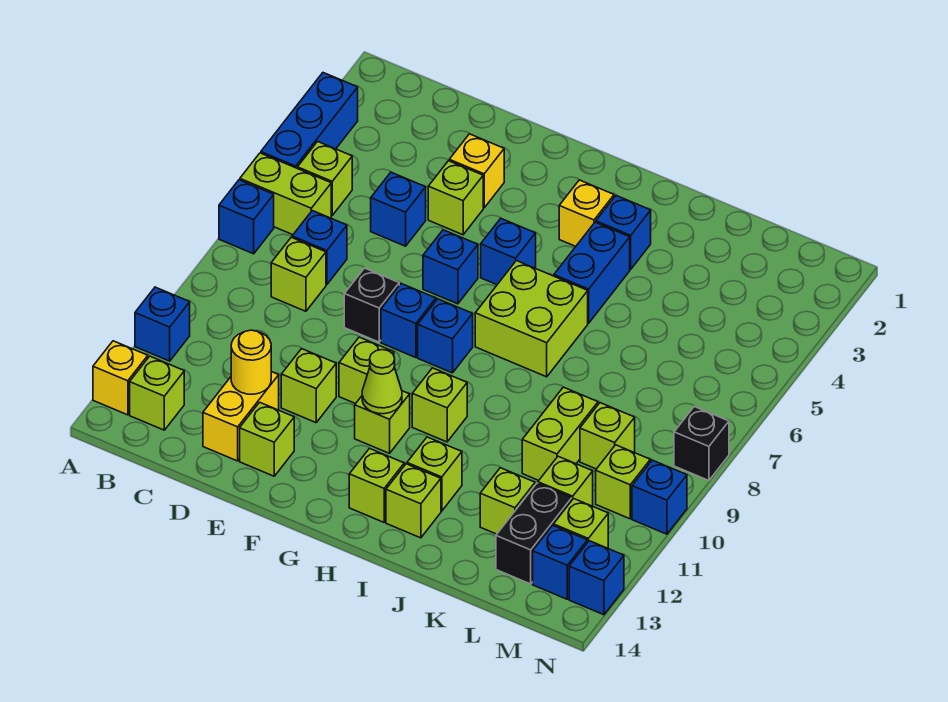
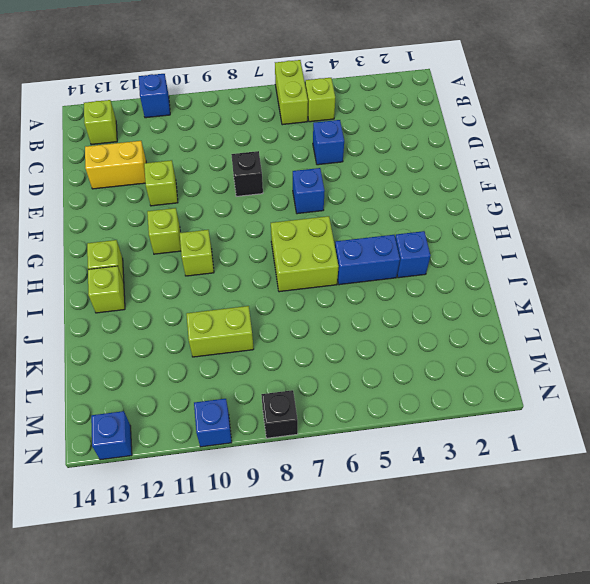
none -> blue 1x3 brick [261,73,358,168]
none -> blue 1x1 brick [219,180,274,254]
none -> yellow 1x1 brick [93,341,148,415]
none -> blue 1x1 brick [292,211,347,285]

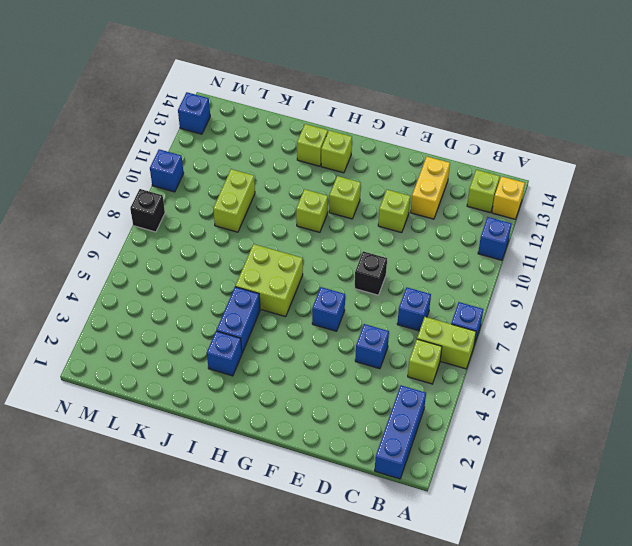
blue 1x3 brick [375,385,426,479] -> blue 1x3 brick moved to [261,73,358,168]
none -> lime 1x1 brick [271,237,326,311]
none -> yellow 1x1 brick [449,134,504,208]
none -> lime 1x1 brick [428,161,483,235]
none -> lime 1x1 brick [240,402,294,476]

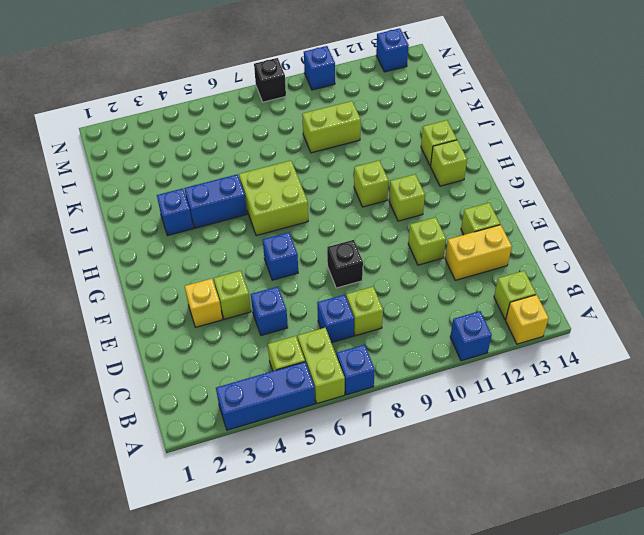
none -> blue 1x1 brick [381,283,436,358]
none -> lime 1x1 brick [339,337,394,404]
none -> blue 1x1 brick [481,219,536,285]
none -> blue 1x1 brick [418,299,473,373]

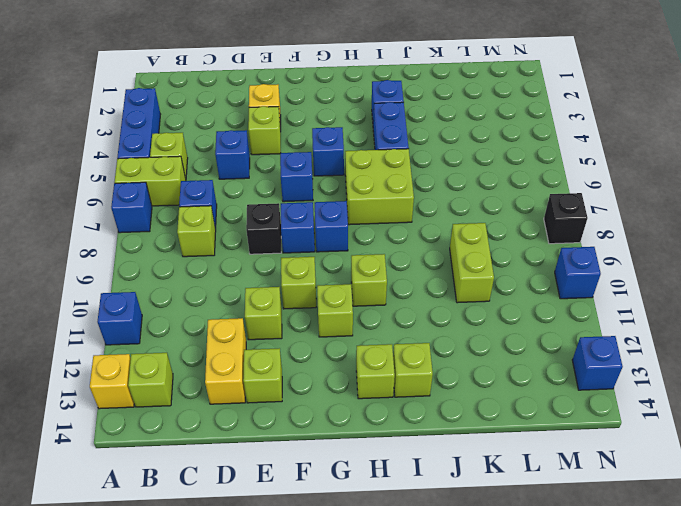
none -> yellow 1x1 brick [559,180,614,246]
none -> lime 1x1 brick [407,437,462,511]
none -> lime 1x1 brick [480,468,535,534]
none -> lime 1x1 brick [580,403,635,469]

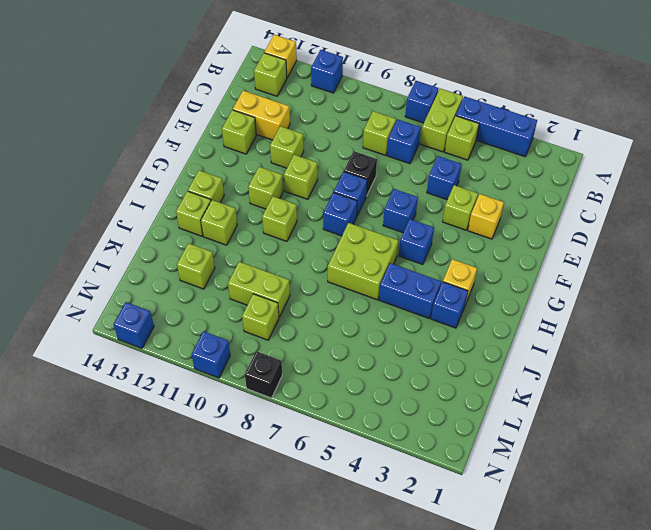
none -> lime 1x1 brick [538,456,593,506]
none -> black 1x2 brick [496,483,572,584]
none -> lime 1x1 brick [596,445,650,519]
none -> lime 1x1 brick [554,499,608,548]

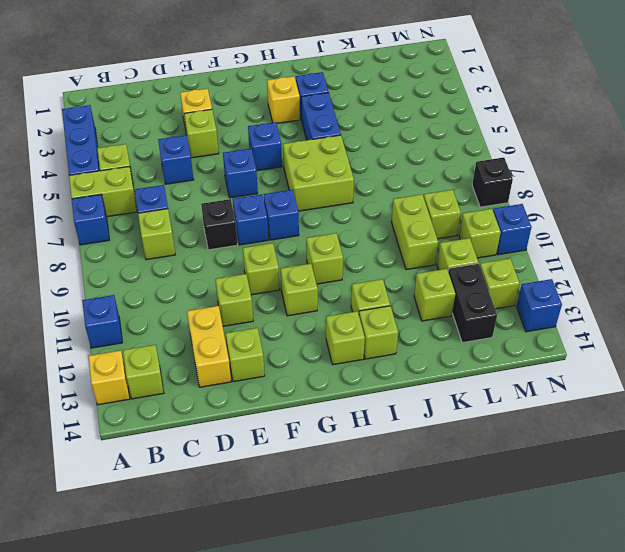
none -> blue 1x1 brick [533,525,587,599]
none -> yellow 1x1 round brick [231,330,271,394]
none -> lime 1x1 cone [362,350,402,414]

